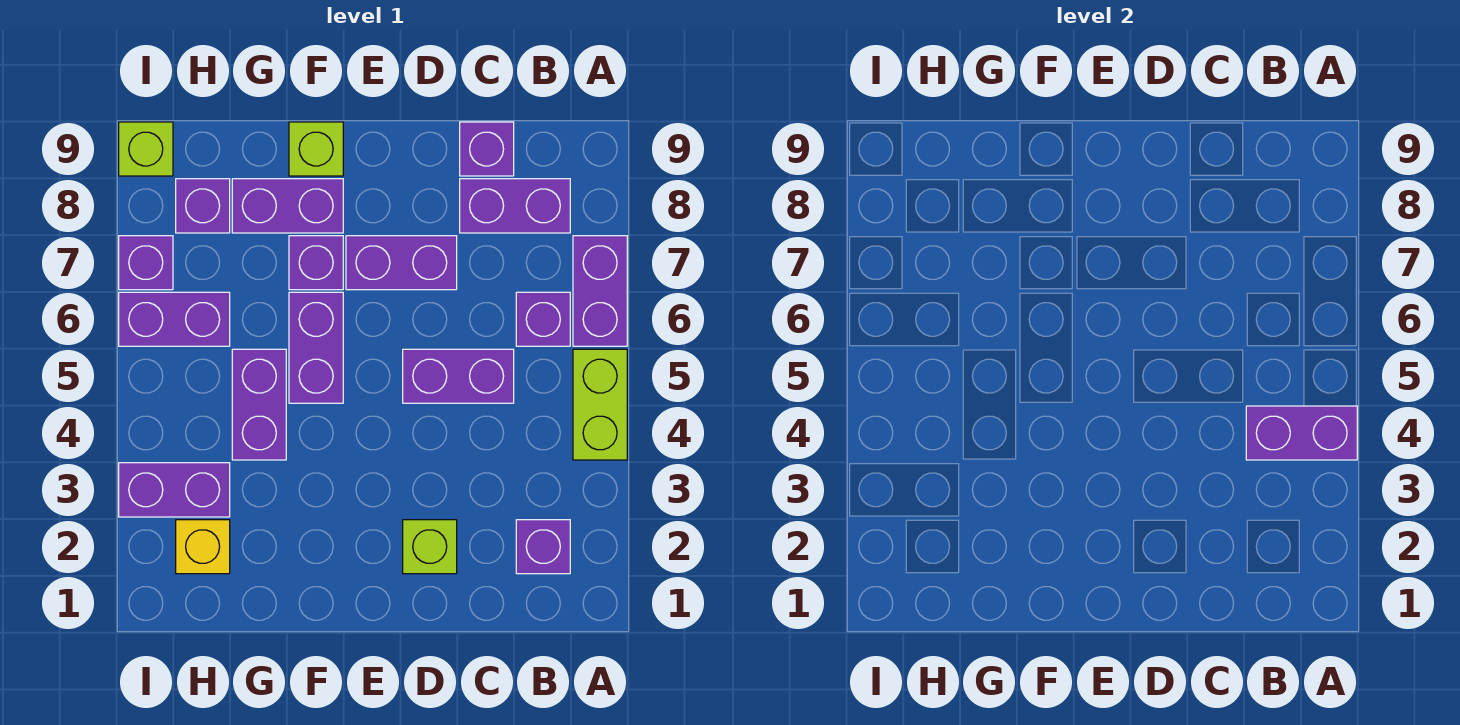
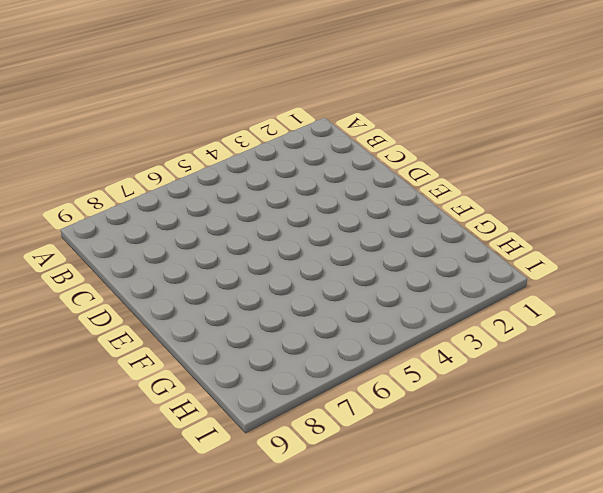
none -> lime 1x2 brick [573,349,627,460]
none -> purple 1x2 brick [573,236,627,346]
none -> purple 1x1 brick [516,520,570,574]

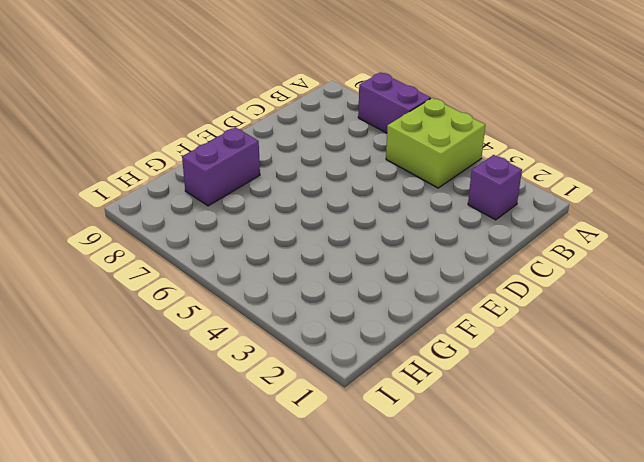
lime 2x2 brick [386,98,485,188] -> lime 1x2 brick [573,349,627,460]
none -> purple 1x1 brick [516,292,570,346]
none -> purple 1x2 brick [460,179,570,233]
none -> purple 1x2 brick [403,349,514,403]

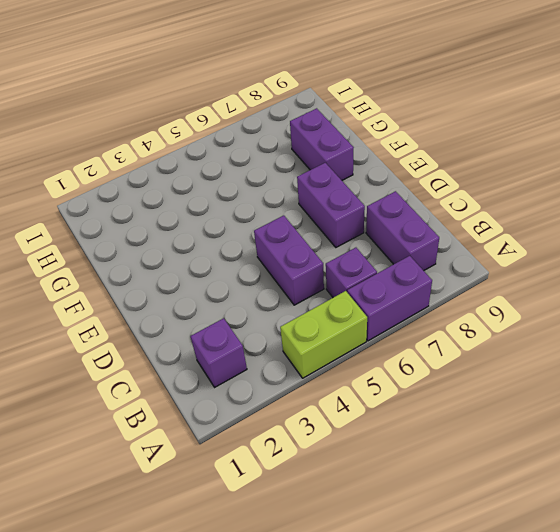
none -> purple 1x1 brick [460,122,514,176]
none -> lime 1x1 brick [403,520,457,574]
none -> purple 1x2 brick [289,292,343,403]

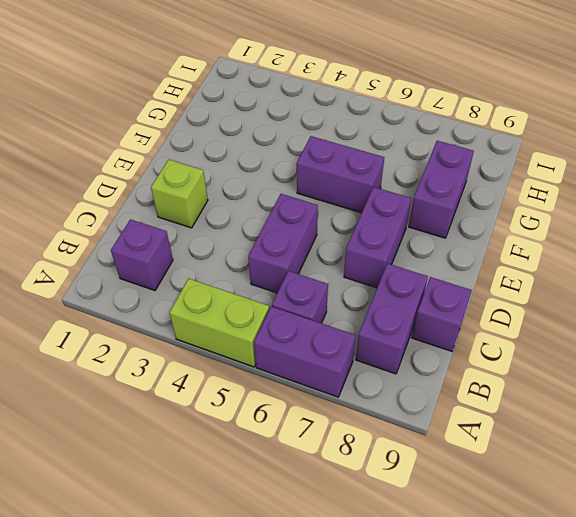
none -> purple 1x1 brick [289,236,343,290]
none -> lime 1x1 brick [289,122,343,176]
none -> purple 1x2 brick [232,349,286,460]

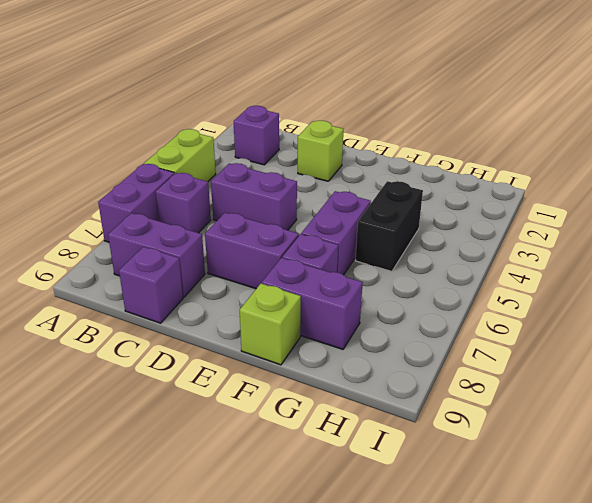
black 1x2 brick [355,181,423,271] -> purple 1x2 brick [232,349,286,460]
none -> yellow 1x1 brick [176,520,230,574]
none -> purple 1x2 brick [119,463,230,517]
none -> purple 1x2 brick [119,292,230,346]

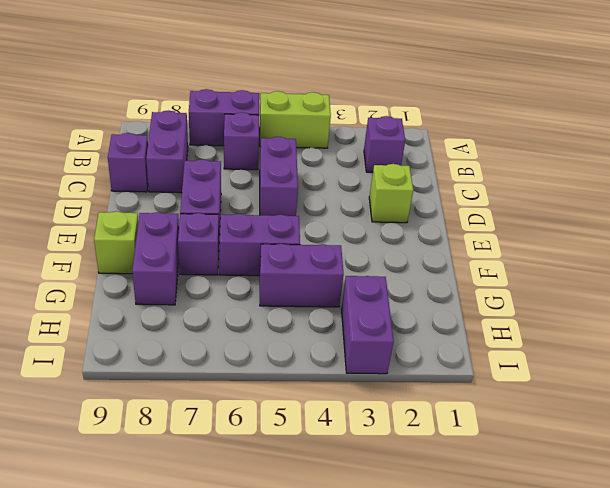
none -> yellow 1x1 brick [176,520,230,574]
none -> purple 1x2 brick [119,292,230,346]
none -> purple 1x1 brick [176,179,230,233]

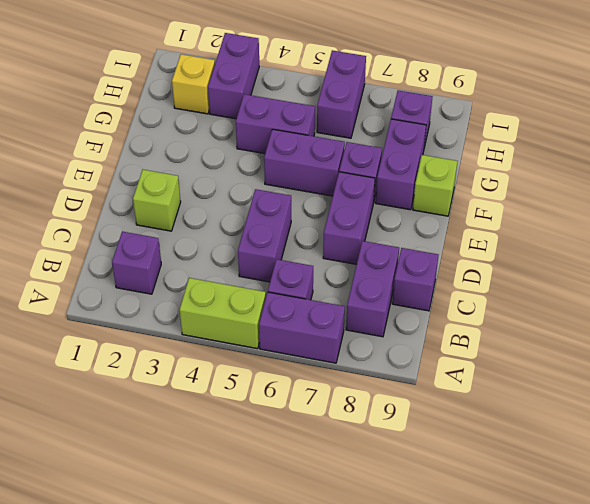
none -> purple 1x1 brick [119,236,173,290]
none -> lime 1x1 brick [119,122,173,176]
none -> purple 1x2 brick [1246,406,1357,460]

